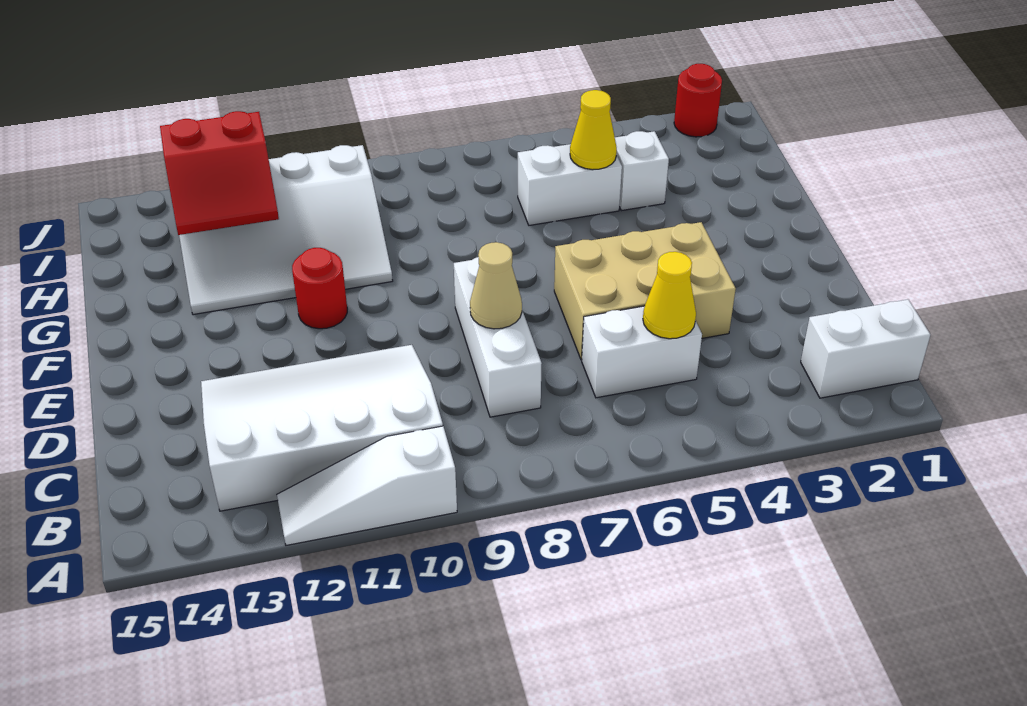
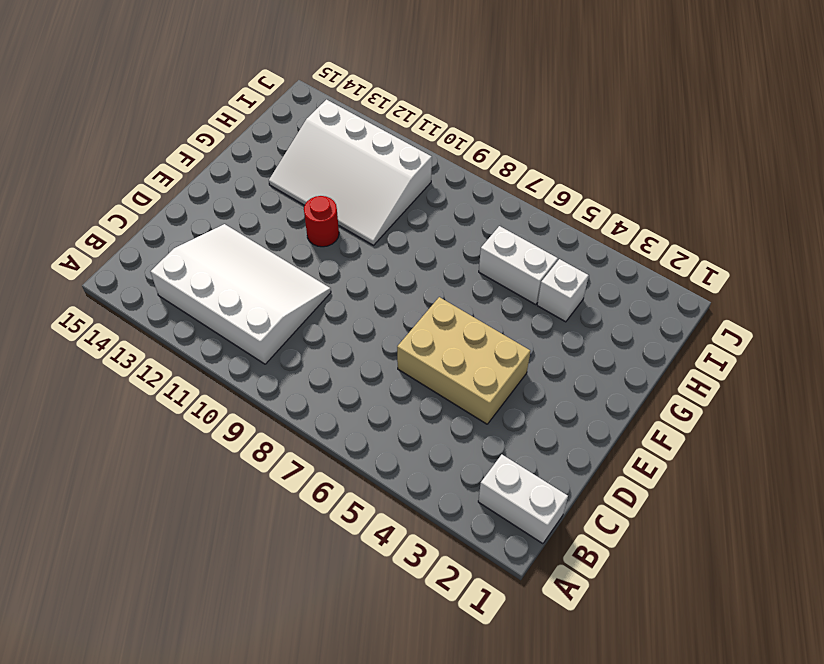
none -> white 1x3 slope [277,426,457,545]
none -> white 1x2 brick [582,306,702,398]
none -> white 1x3 brick [454,257,542,417]

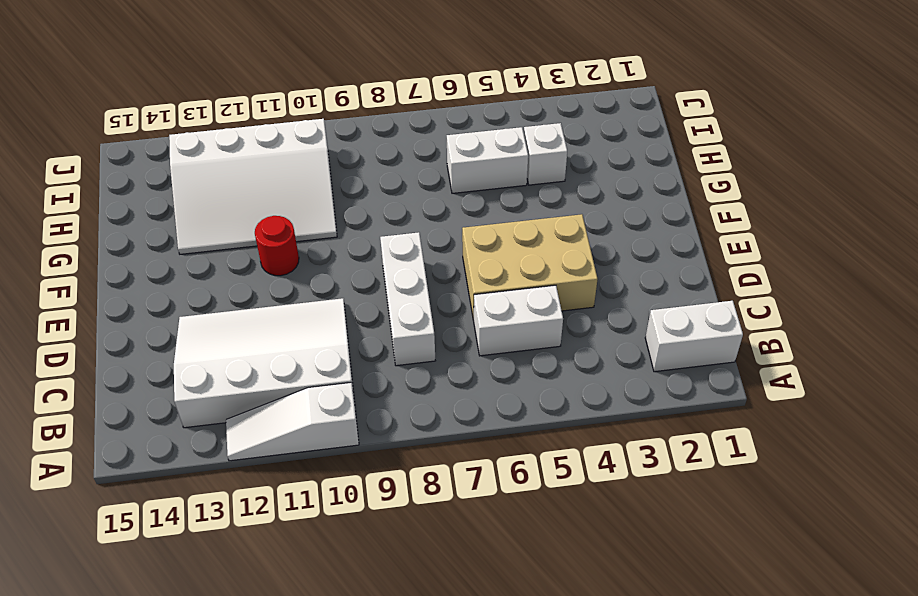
none -> red 1x1 round brick [674,64,722,137]
none -> yellow 1x1 cone [643,252,696,339]
none -> tan 1x1 cone [470,242,522,329]

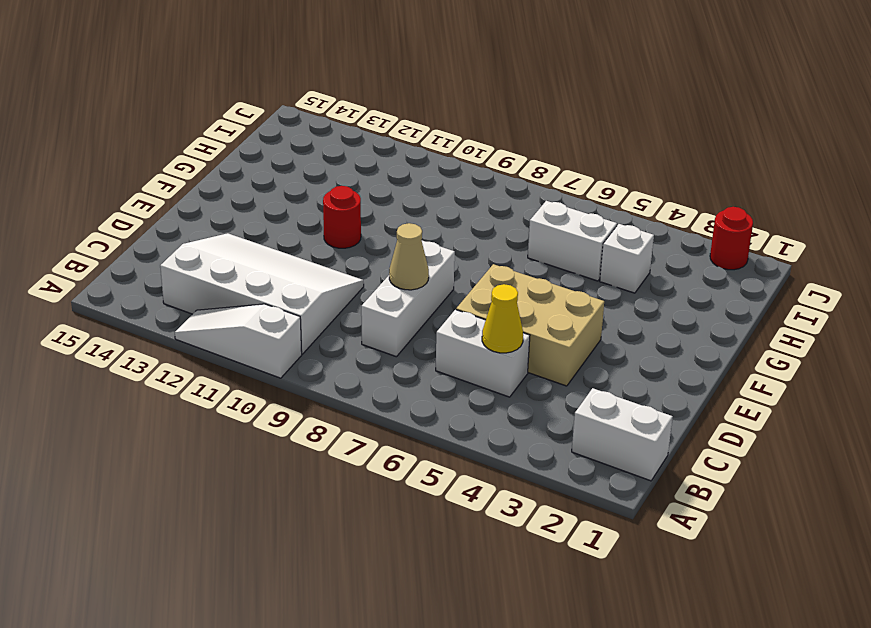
none -> white 3x4 slope [179,145,393,315]
none -> yellow 1x1 cone [570,90,617,170]
none -> red 2x2 slope [160,111,279,235]

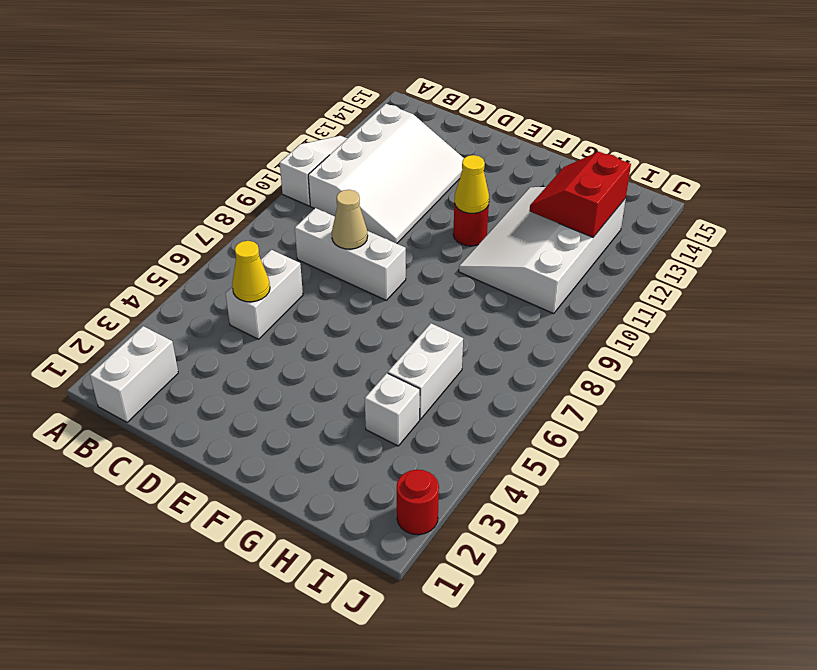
yellow 1x1 cone [454,155,489,213] -> yellow 1x1 cone moved to [570,90,617,170]
none -> tan 2x3 brick [554,222,736,360]

